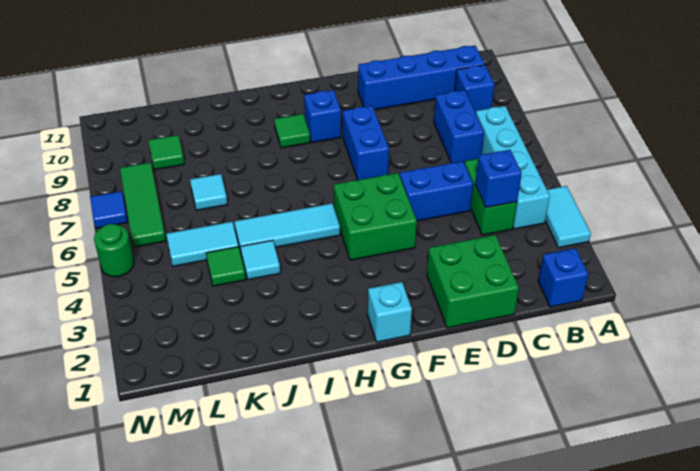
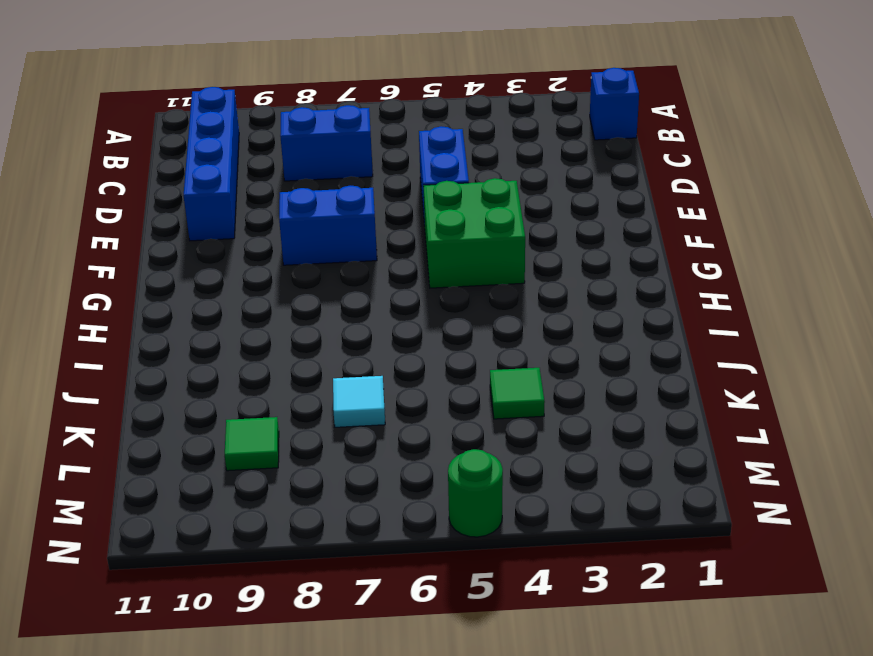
none -> cyan 1x2 tile [545,186,591,248]
none -> cyan 1x4 brick [476,106,550,229]
none -> blue 1x1 brick [455,65,494,113]

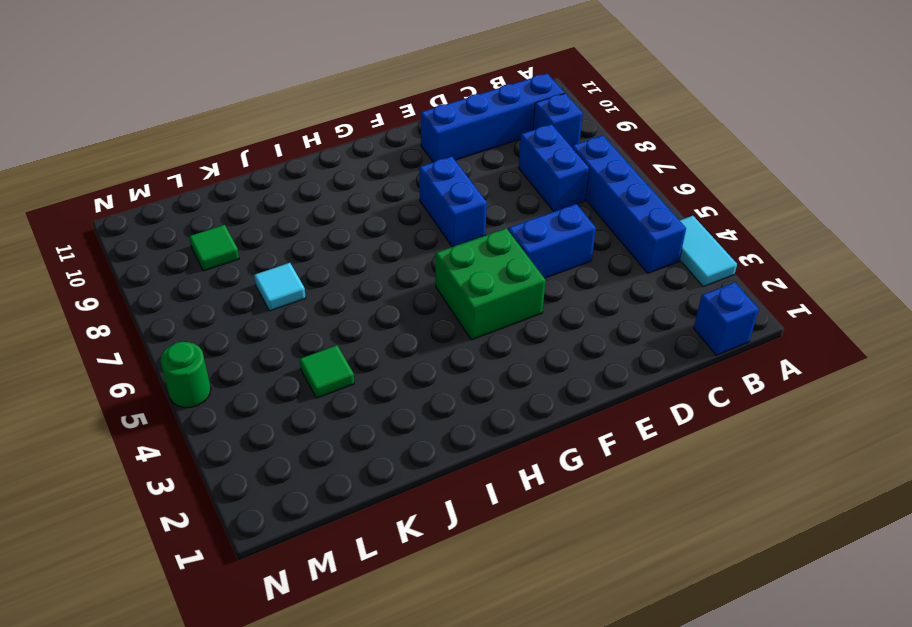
blue 1x4 brick [572,135,686,273] -> cyan 1x4 brick [476,106,550,229]
none -> green 1x2 brick [465,159,517,235]
none -> green 2x2 brick [427,235,519,328]
none -> cyan 1x1 brick [368,282,412,342]

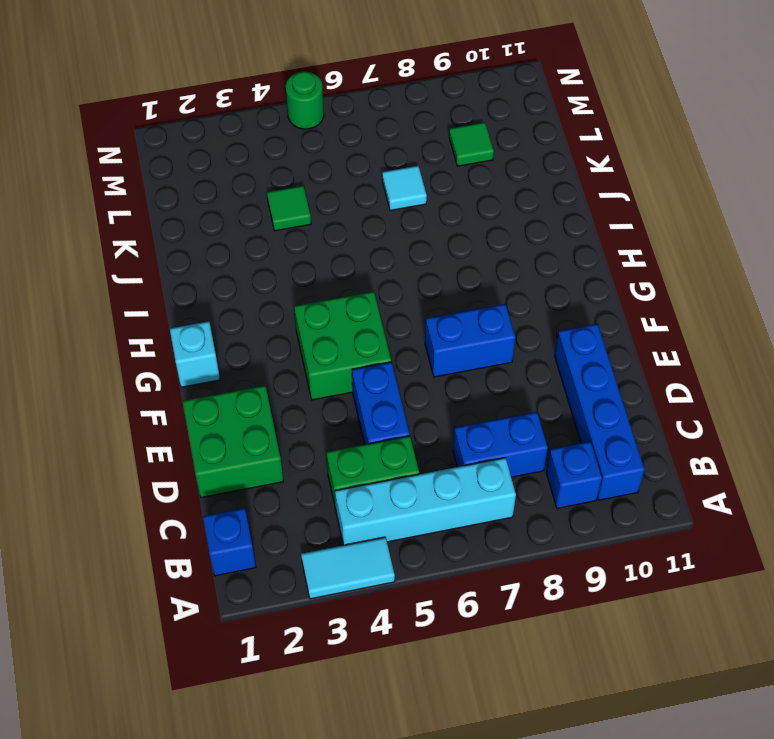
none -> blue 1x1 brick [304,90,341,143]
none -> cyan 1x3 tile [234,203,340,251]
none -> green 1x1 tile [274,114,310,148]

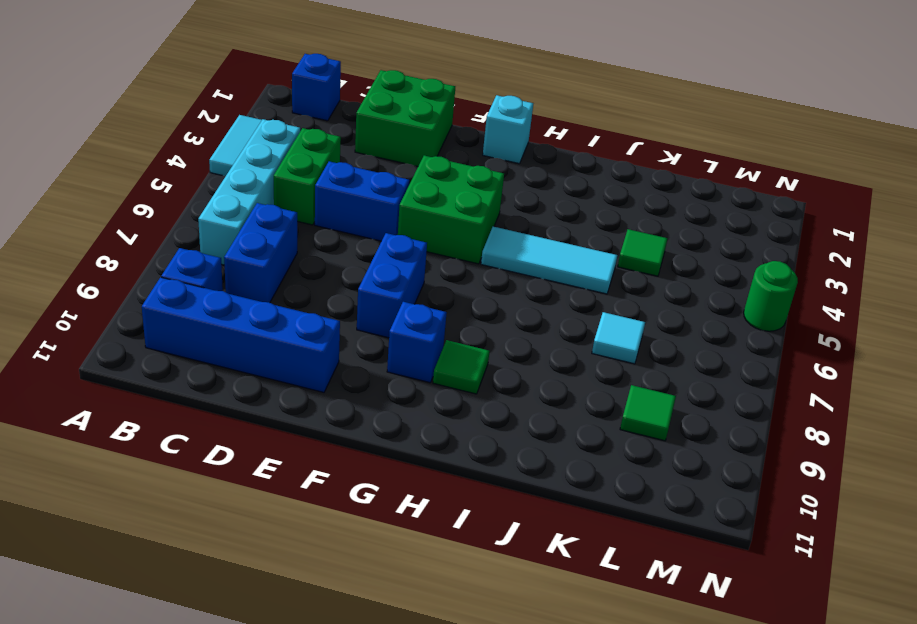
none -> cyan 1x1 tile [241,240,280,280]
none -> cyan 1x2 tile [166,222,239,266]
none -> green 1x3 tile [120,162,166,247]

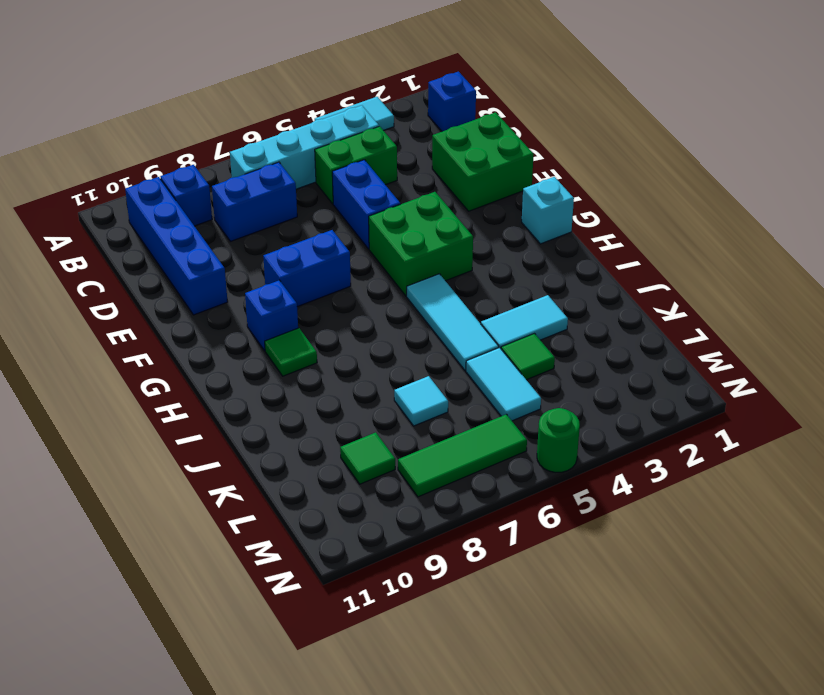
cyan 1x2 tile [481,295,568,348] -> cyan 1x1 tile [241,240,280,280]
none -> blue 1x1 tile [90,191,128,228]
none -> blue 1x1 brick [475,150,522,207]

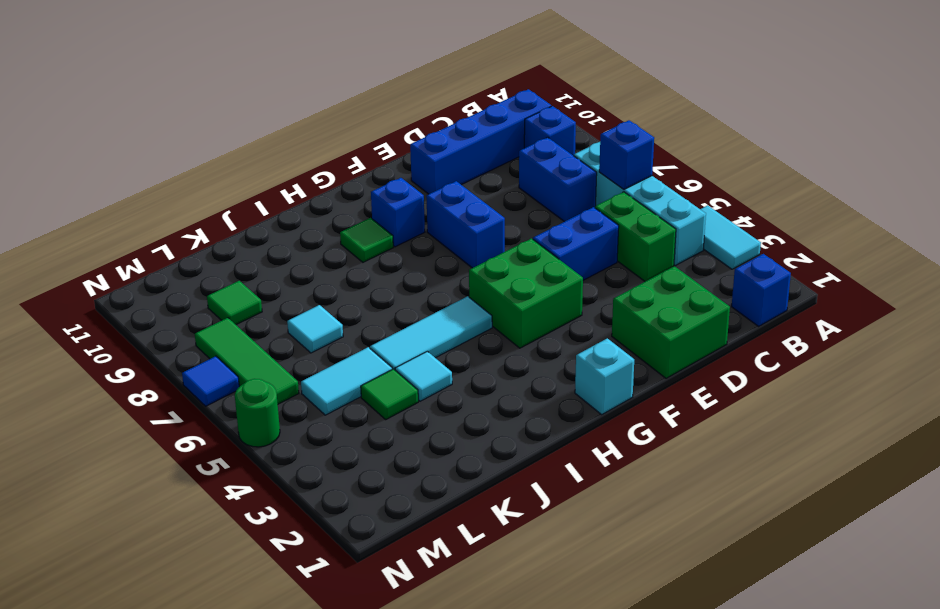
blue 1x1 brick [599,120,654,189] -> blue 1x1 brick moved to [475,150,522,207]

